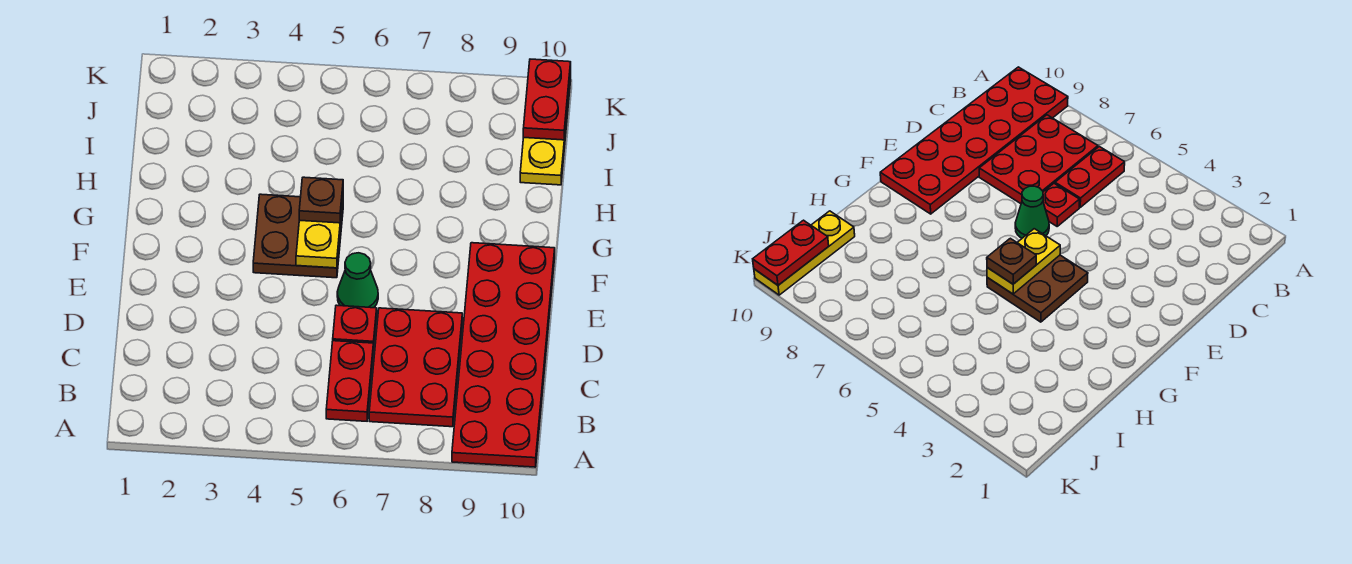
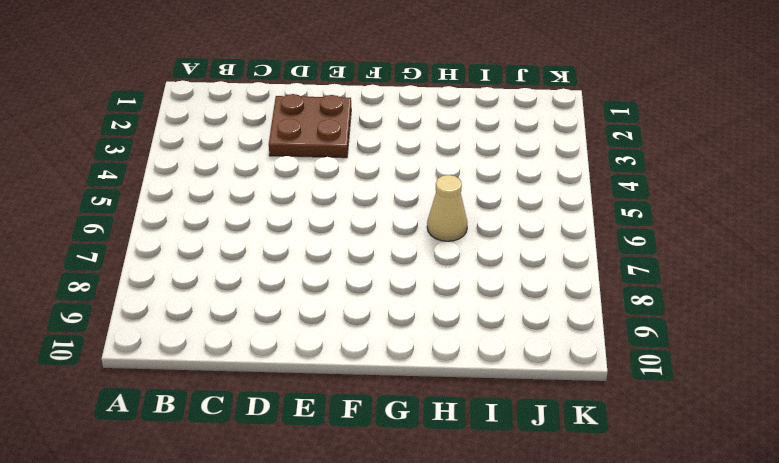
brown 2x2 plate [269,94,351,158] -> brown 2x2 plate moved to [253,194,343,278]
tan 1x1 cone [427,175,467,241] -> none
none -> red 2x6 plate [452,243,555,467]
none -> red 1x2 plate [326,341,373,421]

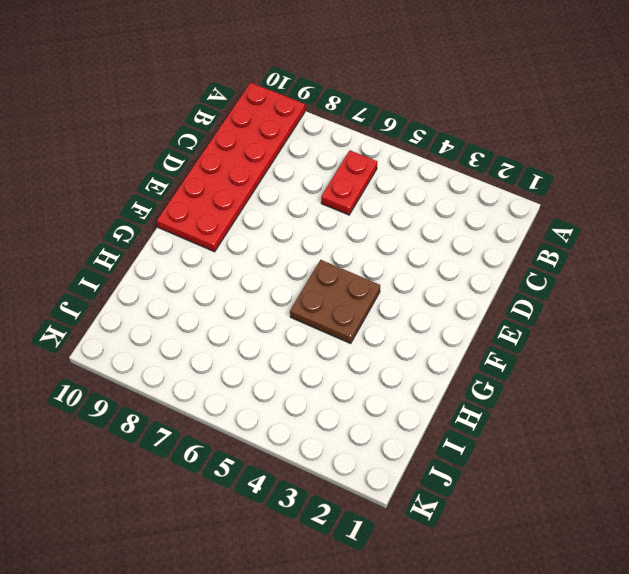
none -> red 2x3 plate [369,308,462,427]
none -> red 1x1 plate [333,305,377,351]

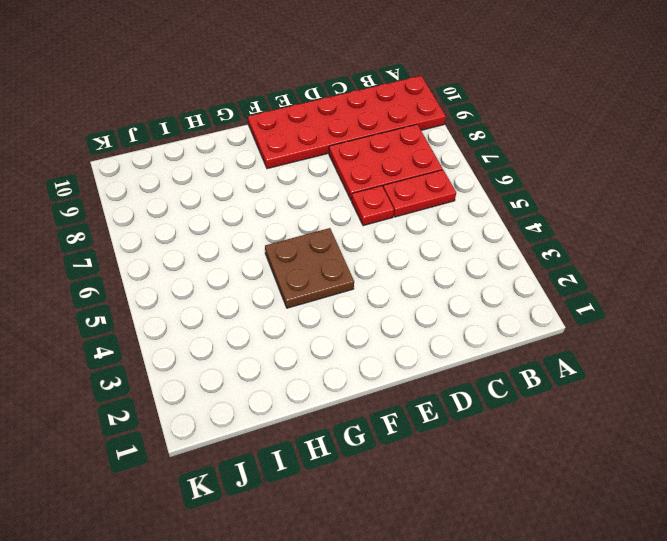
none -> green 1x1 cone [337,253,378,308]
none -> yellow 1x3 plate [520,72,571,185]

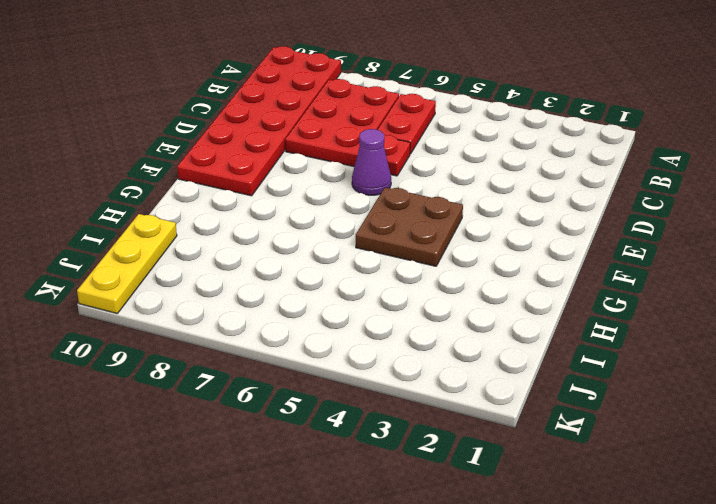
purple 1x1 cone [352,129,391,195] -> green 1x1 cone [337,253,378,308]
none -> yellow 1x2 plate [296,197,343,268]
none -> red 1x2 plate [523,59,571,140]

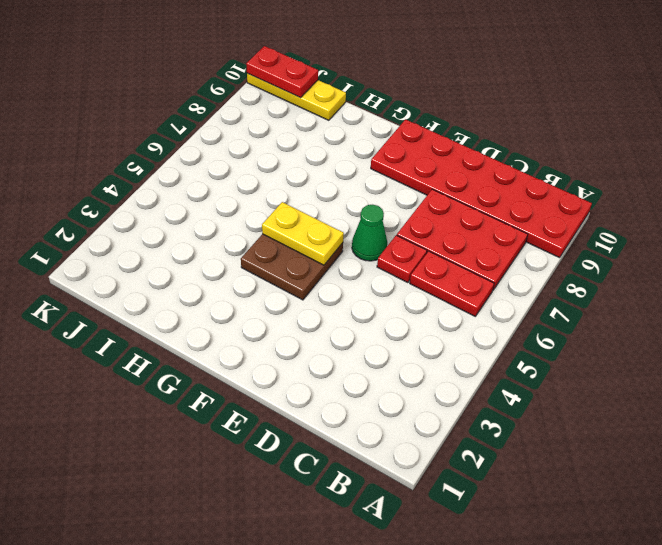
none -> brown 1x1 plate [299,177,343,223]

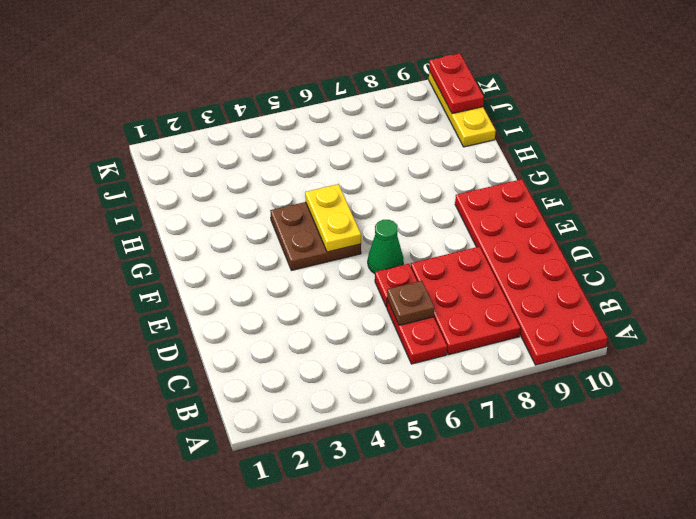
brown 1x1 plate [387,281,434,325] -> brown 1x1 plate moved to [299,177,343,223]

